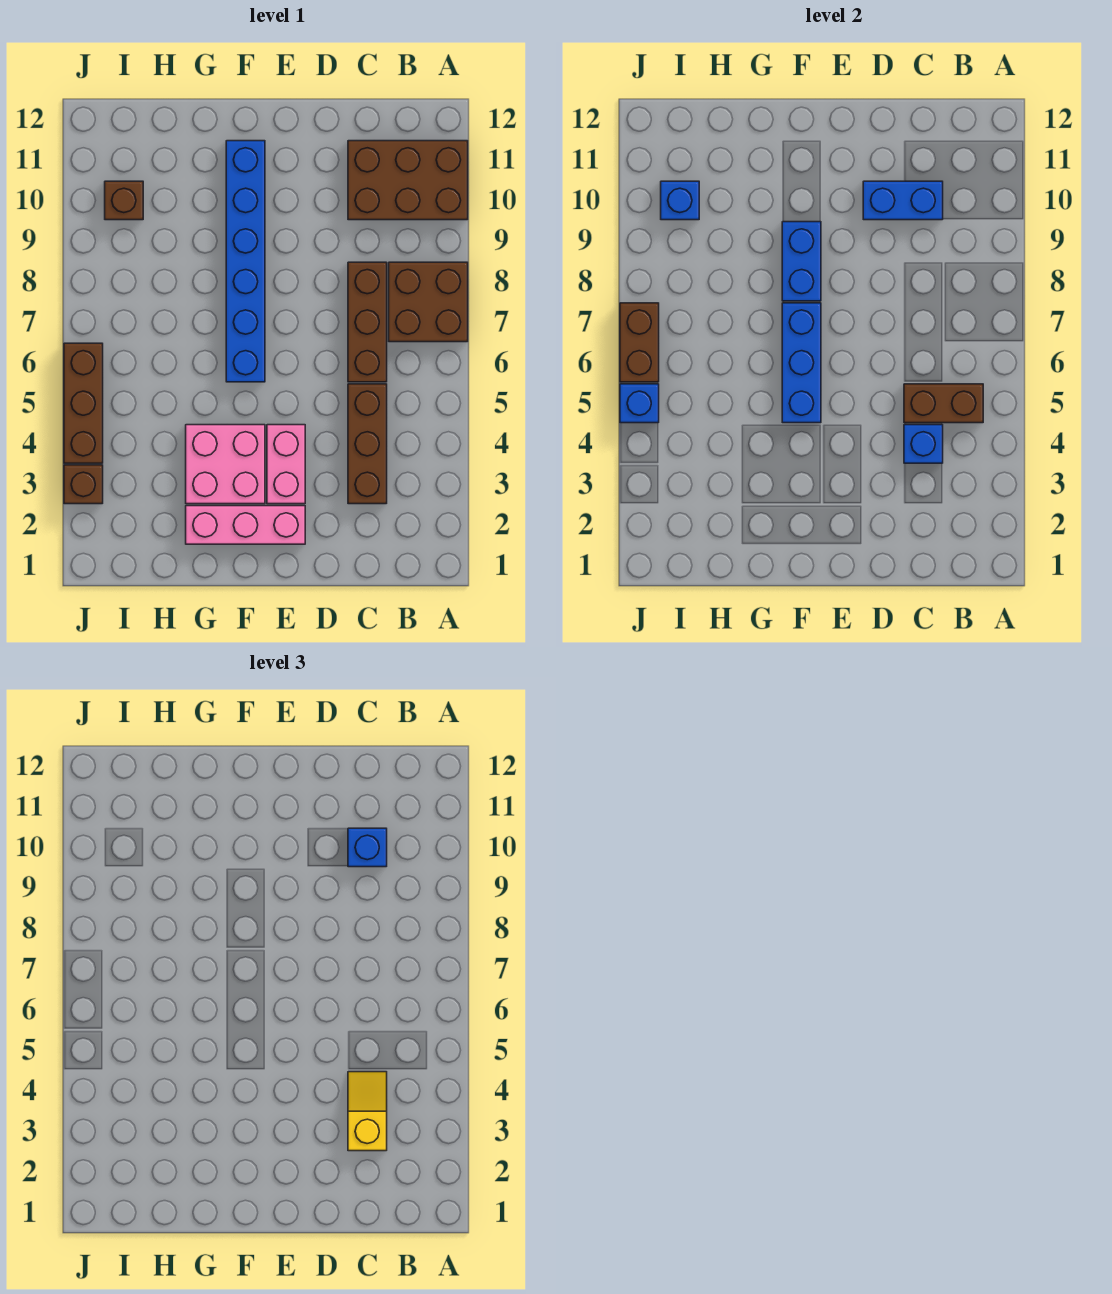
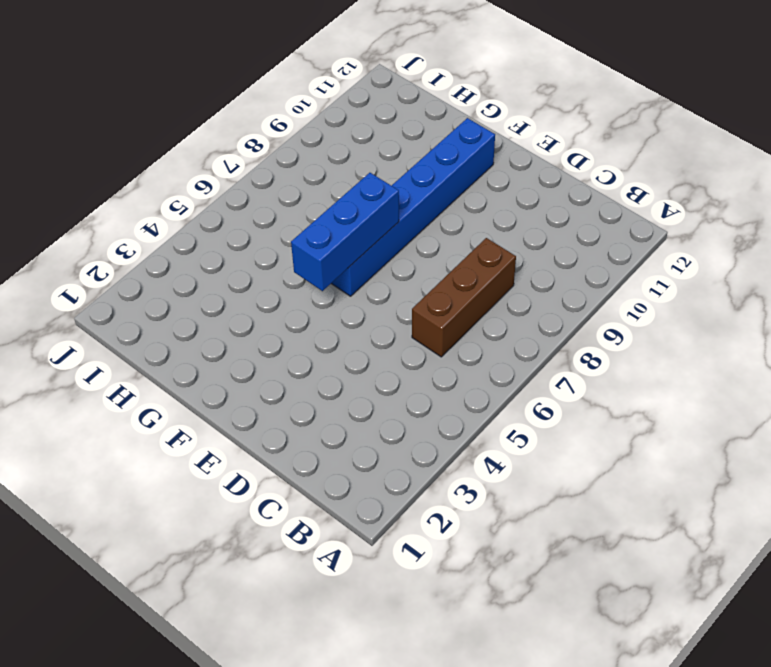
none -> brown 2x2 brick [389,262,468,342]
none -> brown 2x3 brick [348,141,468,220]
none -> brown 1x3 brick [348,384,387,504]

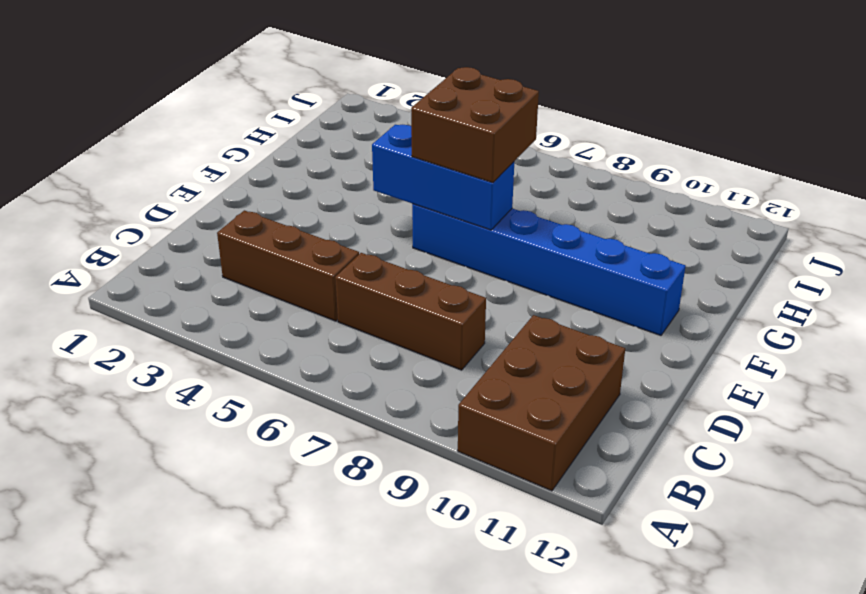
brown 2x2 brick [411,67,539,183] -> brown 2x2 brick moved to [389,262,468,342]
none -> pink 1x3 brick [186,506,305,544]
none -> pink 1x2 brick [267,425,305,504]
none -> pink 2x2 brick [186,425,265,504]

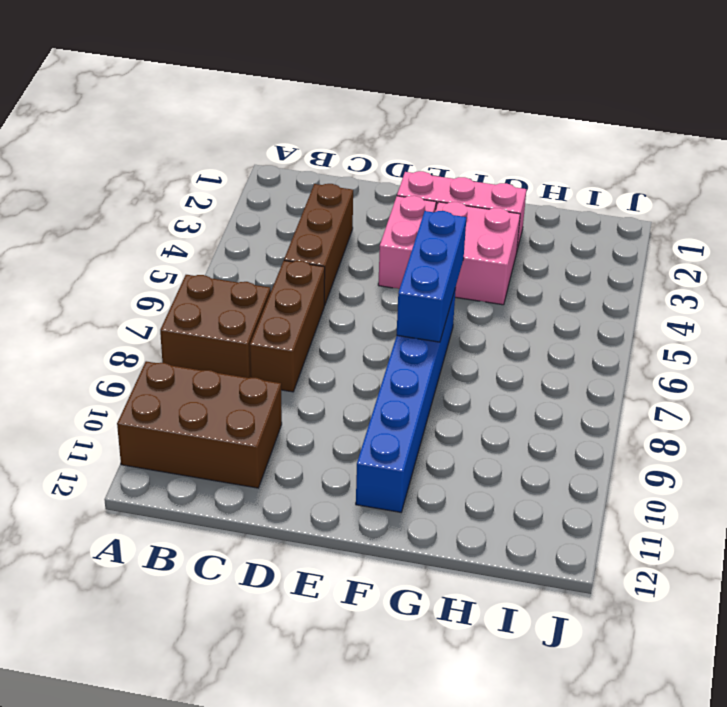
none -> brown 1x1 brick [105,181,143,220]
none -> brown 1x1 brick [64,465,103,504]
none -> brown 1x3 brick [64,343,103,463]

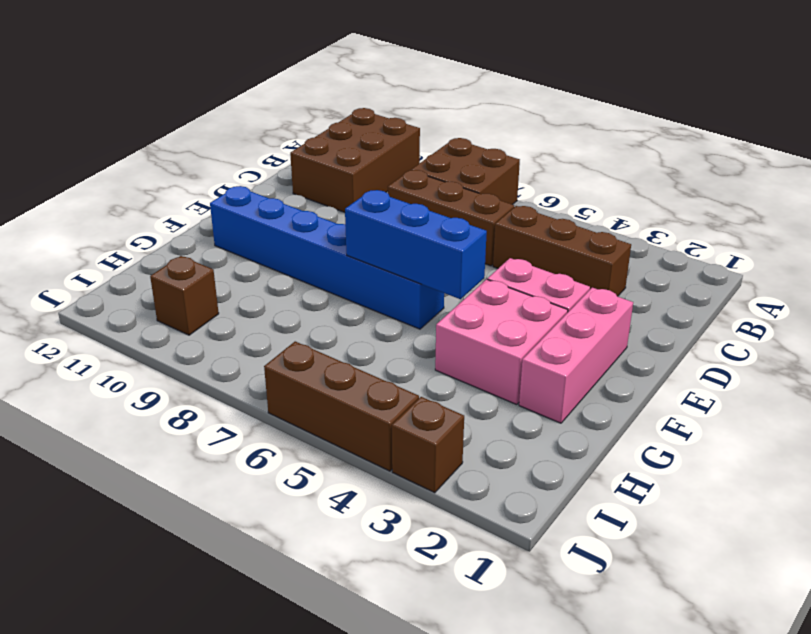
none -> brown 1x2 brick [904,384,983,423]
none -> blue 1x1 brick [904,425,943,463]
none -> blue 1x2 brick [863,181,943,220]

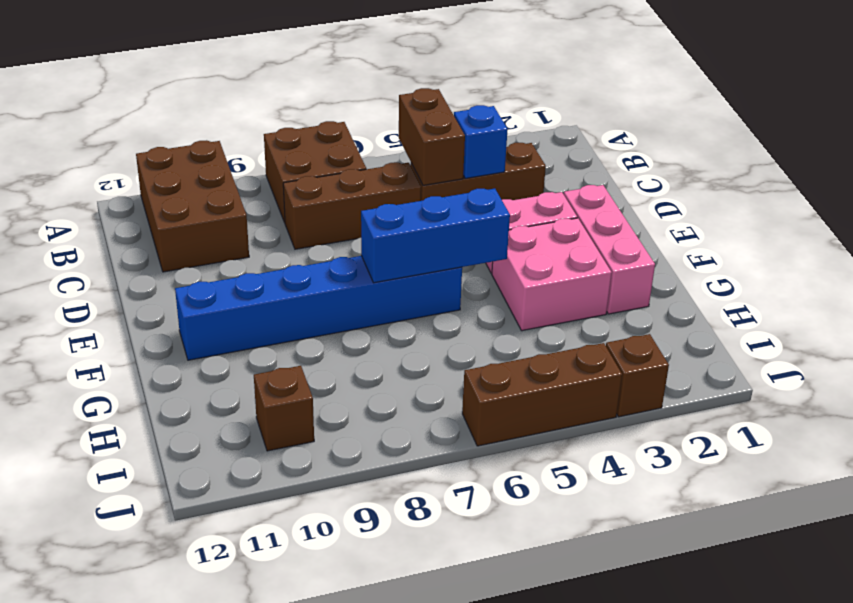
none -> blue 1x2 brick [863,181,943,220]
none -> blue 1x2 brick [782,222,821,301]
none -> blue 1x1 brick [661,181,699,220]

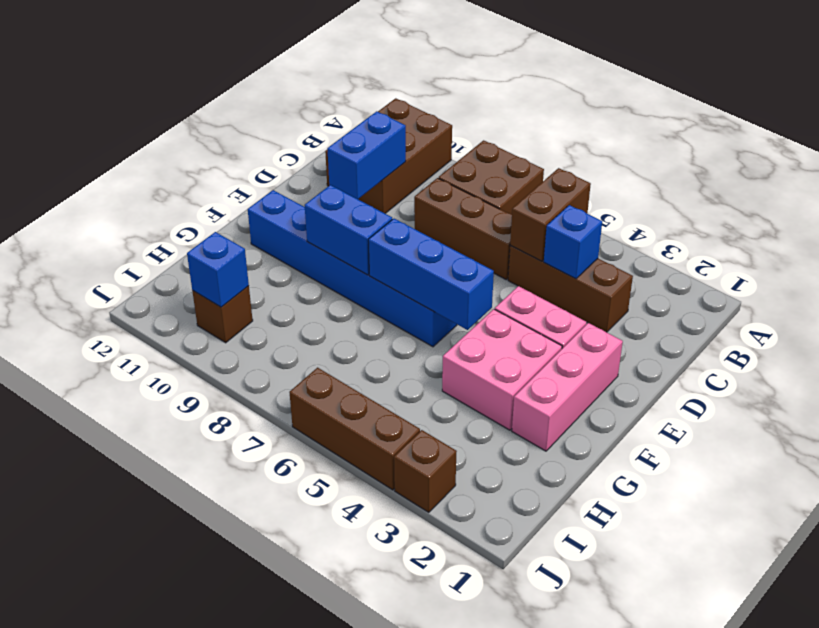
none -> blue 1x1 brick [620,384,659,423]
none -> brown 1x2 brick [620,303,659,382]
none -> yellow 1x2 slope [348,1072,387,1151]

